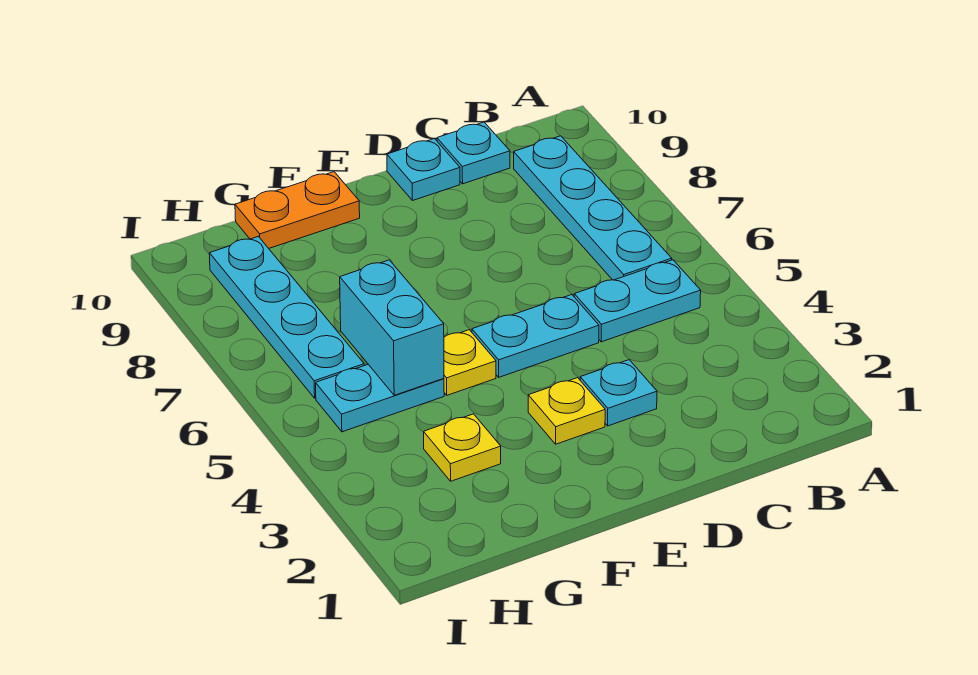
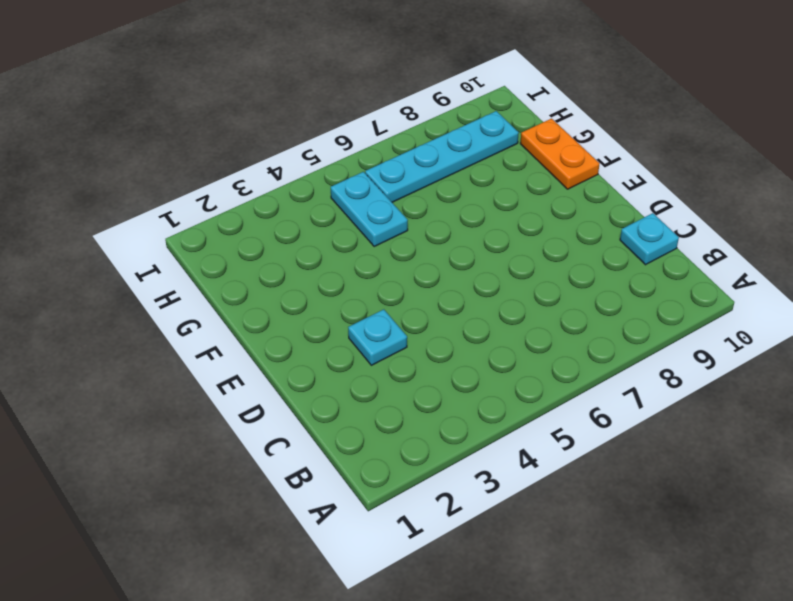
none -> cyan 1x2 plate [574,260,701,342]
none -> cyan 1x4 plate [514,136,672,280]
none -> cyan 1x2 plate [472,295,599,377]

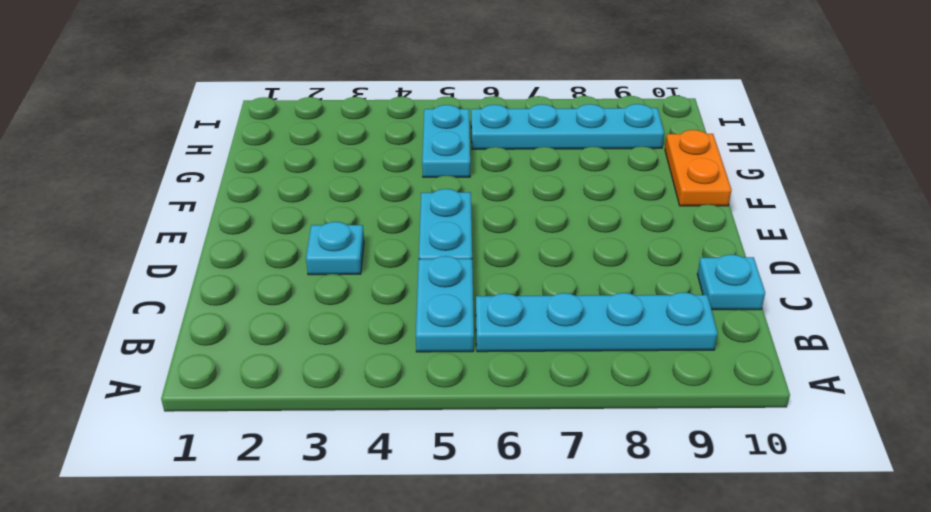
none -> cyan 1x1 plate [387,139,460,201]
none -> yellow 1x1 plate [528,378,605,444]
none -> yellow 1x1 plate [444,330,496,395]

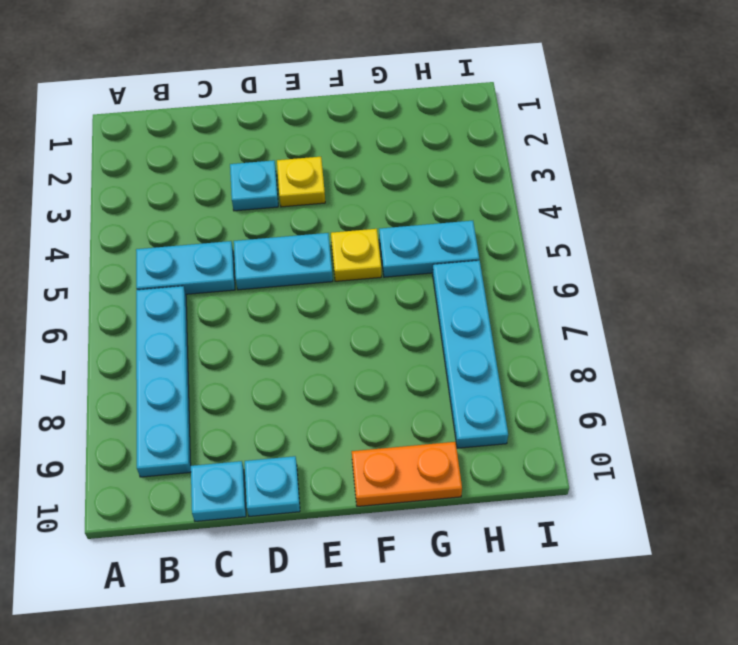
none -> yellow 1x1 plate [424,414,501,481]
none -> cyan 1x2 brick [340,260,444,395]

